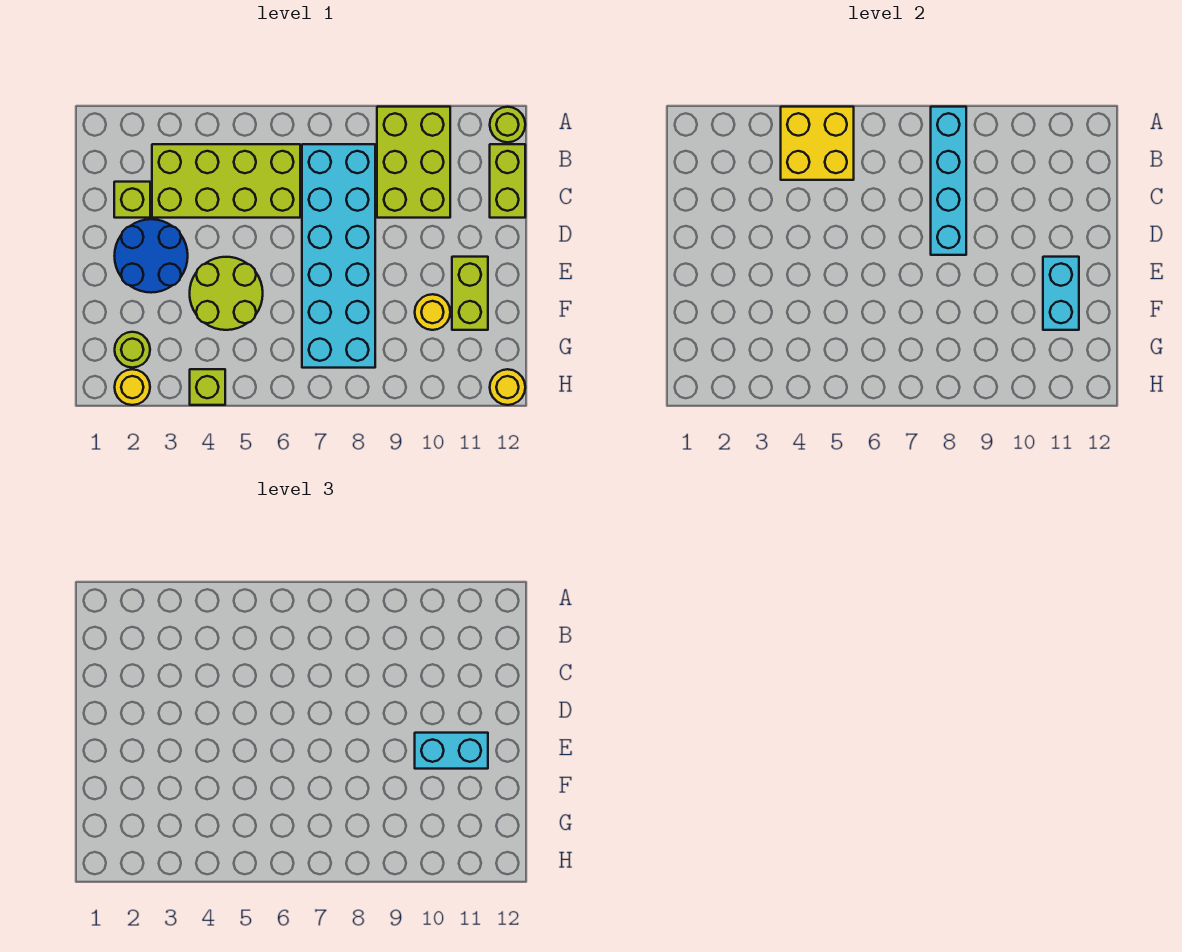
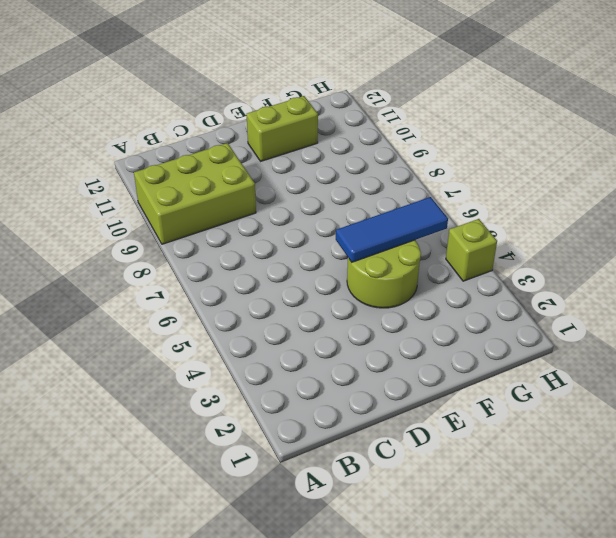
blue 1x3 tile [336,197,448,262] -> none
none -> lime 1x1 round brick [490,107,525,142]
none -> lime 2x4 brick [152,144,300,218]
none -> cyan 2x6 brick [302,144,375,368]

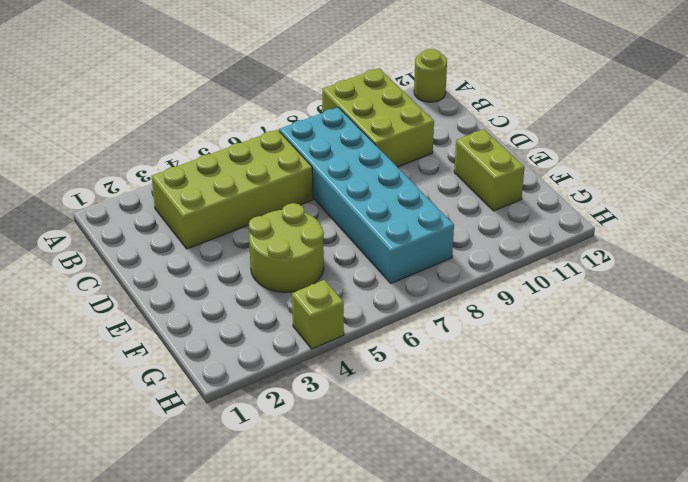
none -> lime 1x2 brick [490,144,525,218]
none -> lime 1x1 brick [114,182,150,218]
none -> blue 2x2 round brick [115,219,188,293]

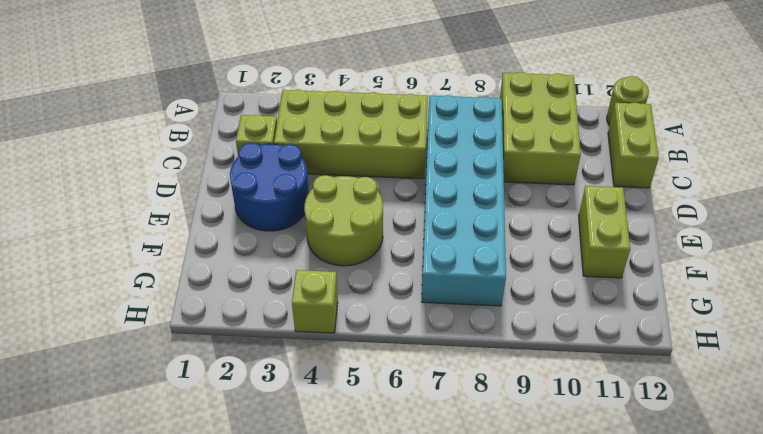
none -> yellow 1x1 round brick [415,294,450,330]
none -> lime 1x1 round brick [115,332,150,368]
none -> yellow 1x1 round brick [115,369,150,405]

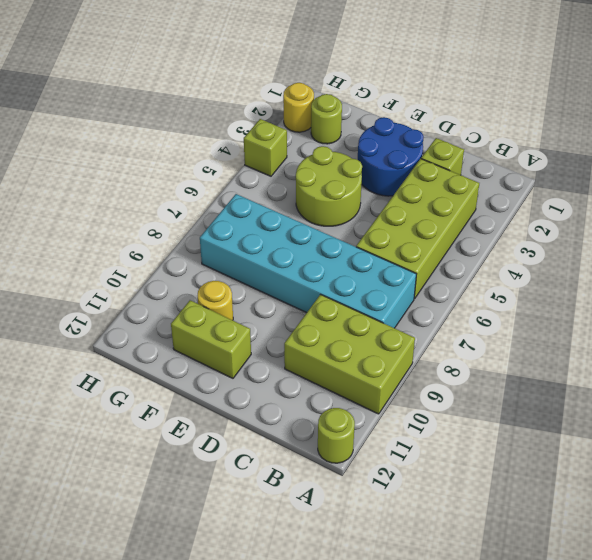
none -> lime 1x2 brick [490,144,525,218]
none -> yellow 1x1 round brick [490,369,525,405]
none -> yellow 2x2 brick [781,107,854,180]

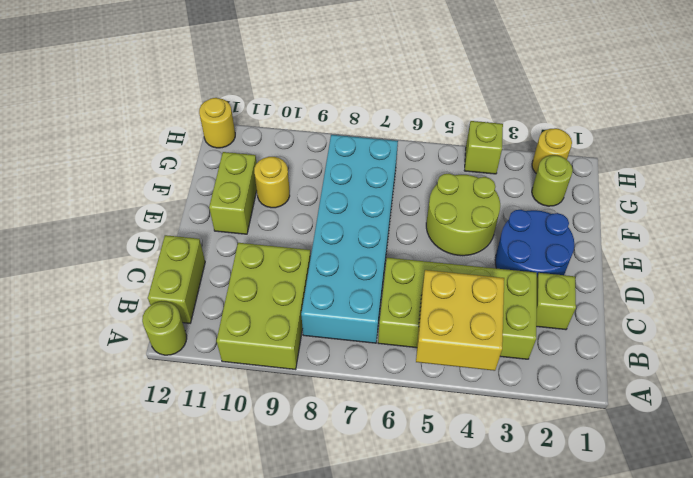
none -> cyan 1x4 brick [931,107,966,255]
none -> cyan 1x2 brick [1043,257,1079,330]
none -> cyan 1x2 brick [415,733,488,769]

